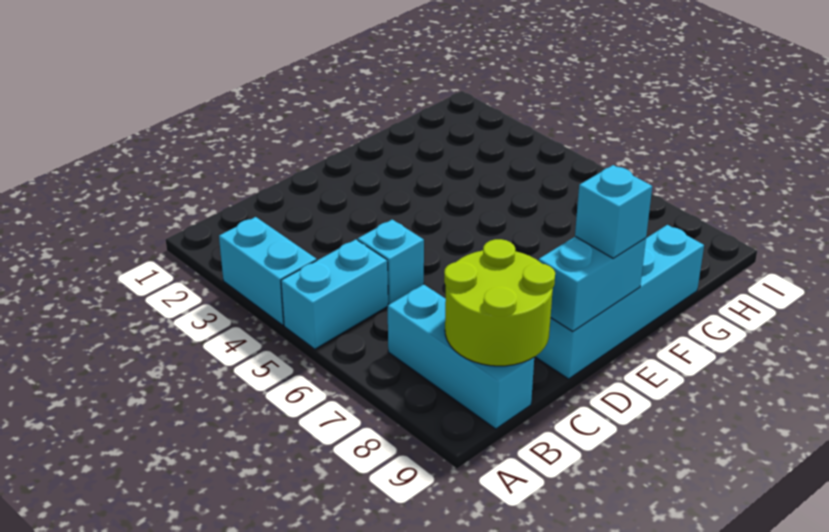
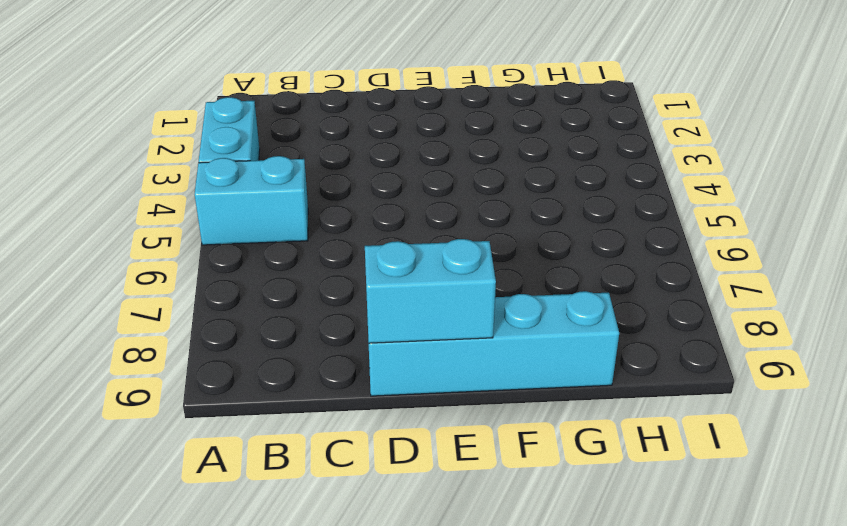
none -> cyan 1x3 brick [388,284,534,429]
none -> cyan 1x1 brick [358,220,424,304]

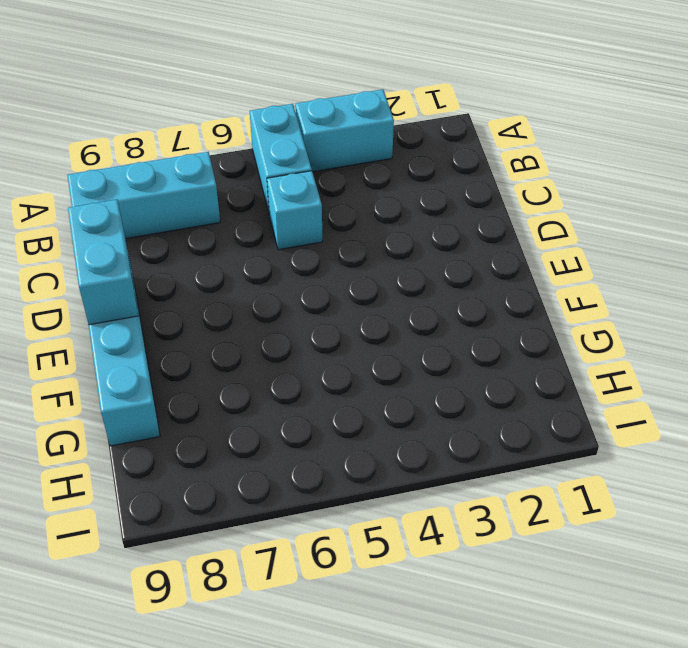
none -> lime 2x2 round brick [444,239,555,366]
none -> cyan 1x1 brick [575,165,652,258]

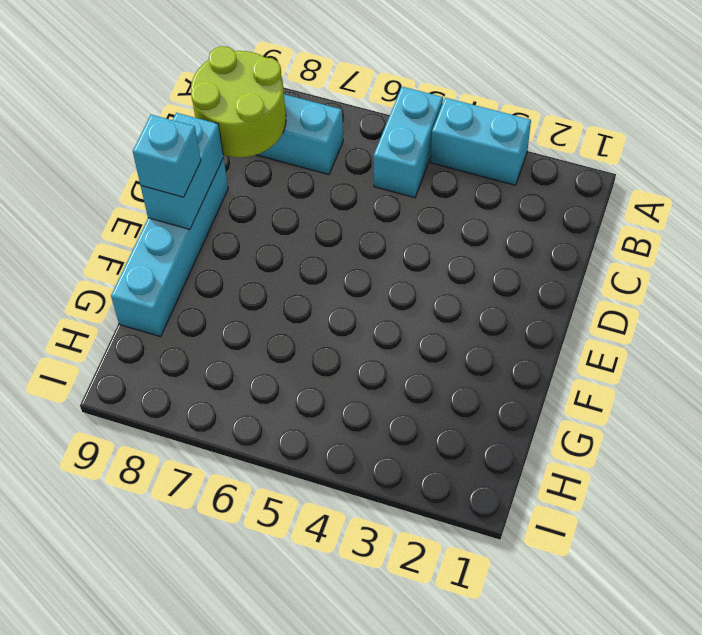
none -> cyan 1x1 brick [358,220,424,304]

